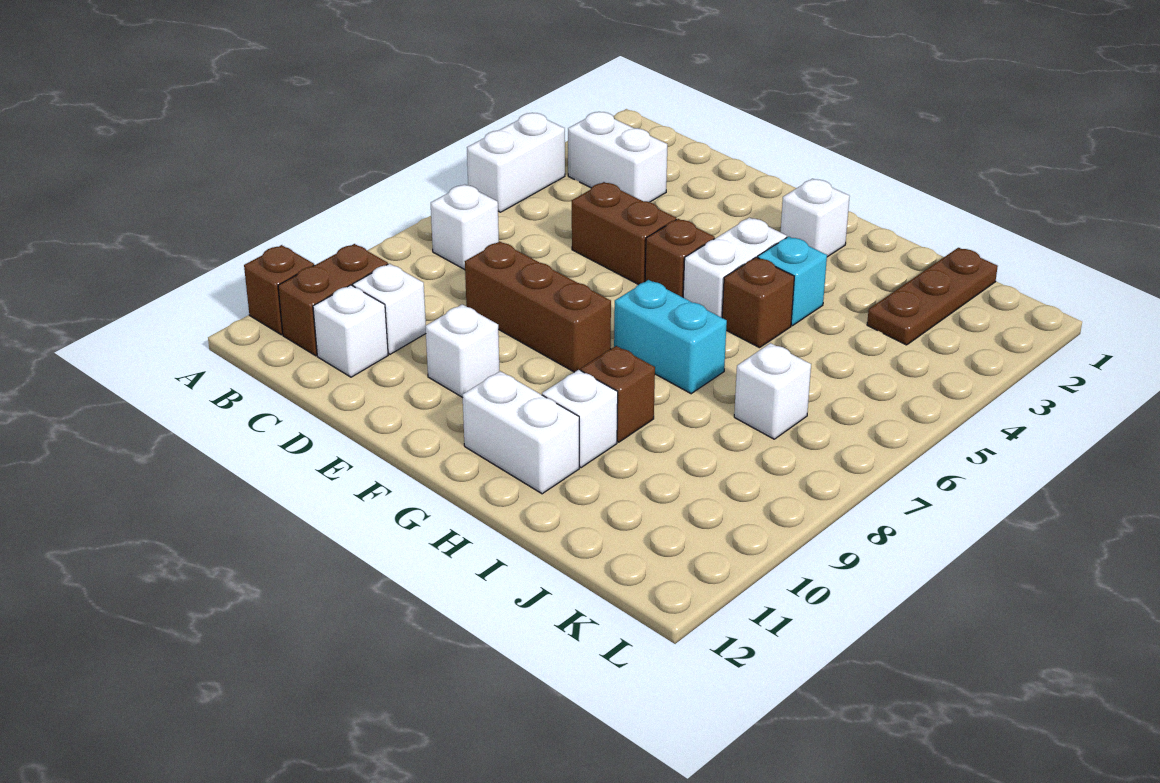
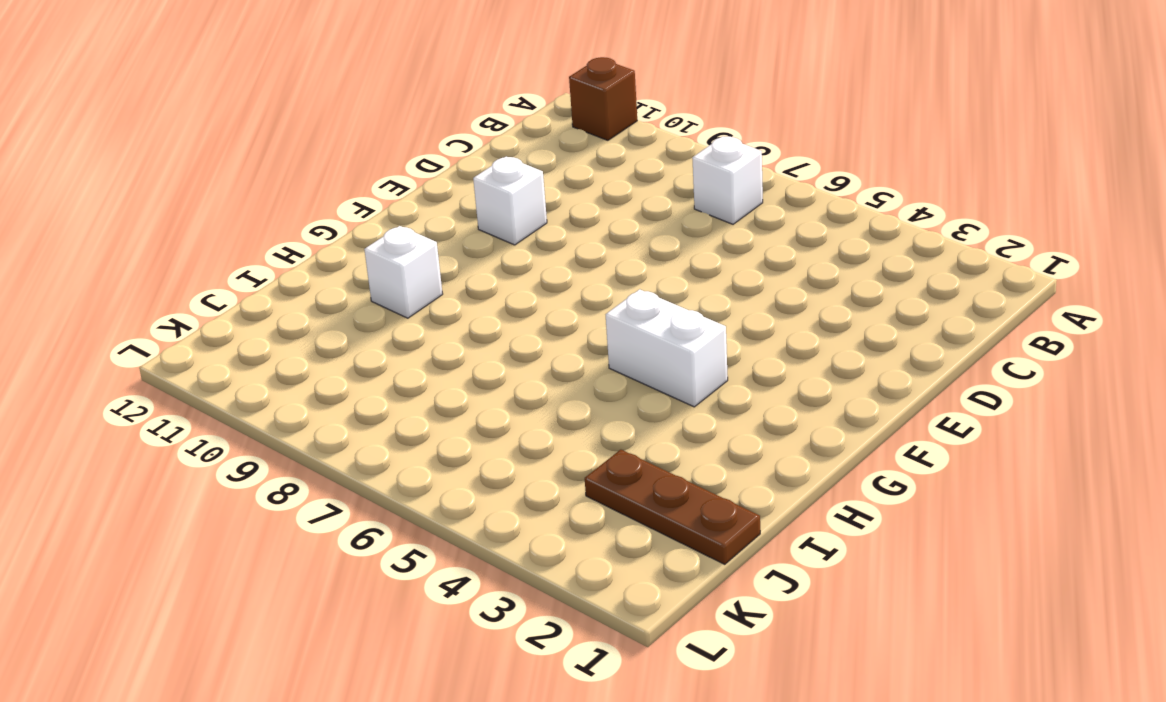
none -> white 1x2 brick [467,113,565,212]
none -> white 1x2 brick [568,112,667,202]
none -> brown 1x2 brick [278,244,388,356]

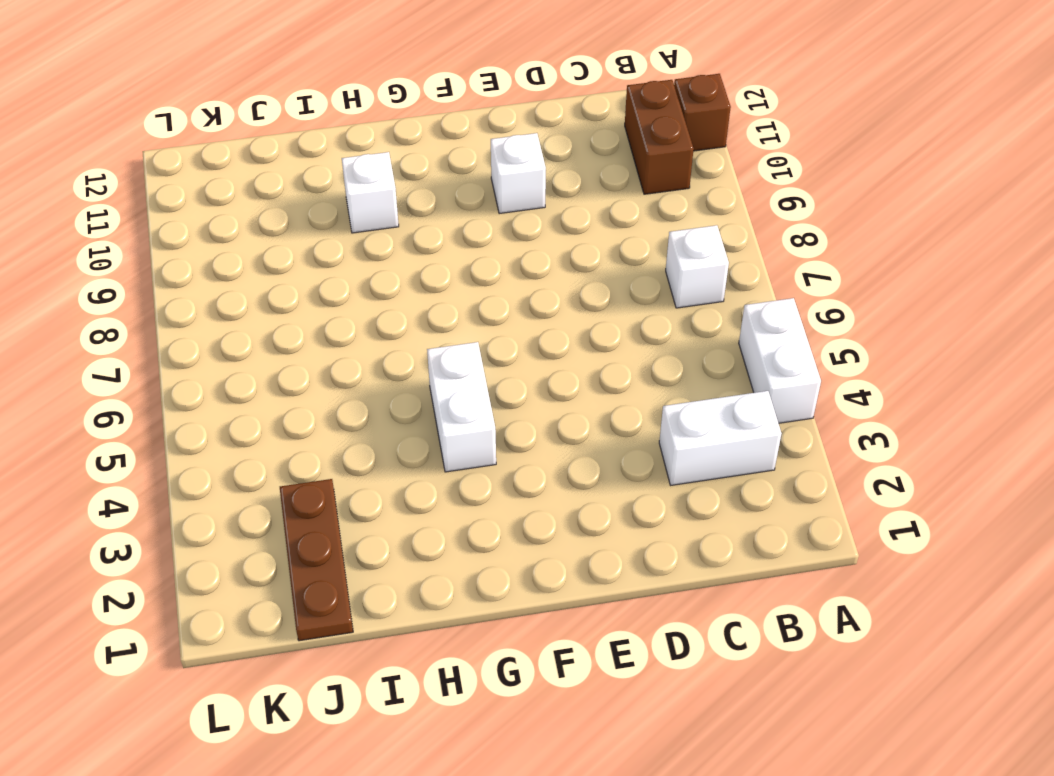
none -> white 1x1 brick [353,264,426,354]
none -> white 1x1 brick [313,285,388,377]
none -> brown 1x2 brick [572,182,676,285]

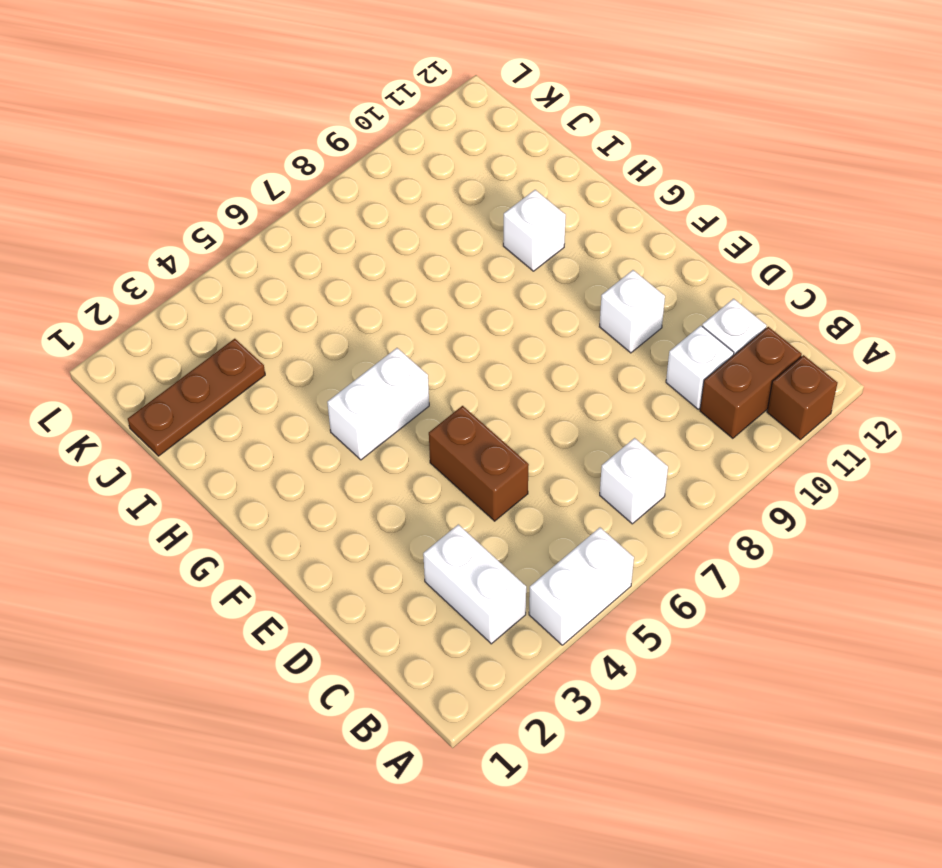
none -> brown 1x3 brick [465,241,611,372]
none -> brown 1x1 brick [645,219,715,297]
none -> white 1x1 brick [781,179,850,257]

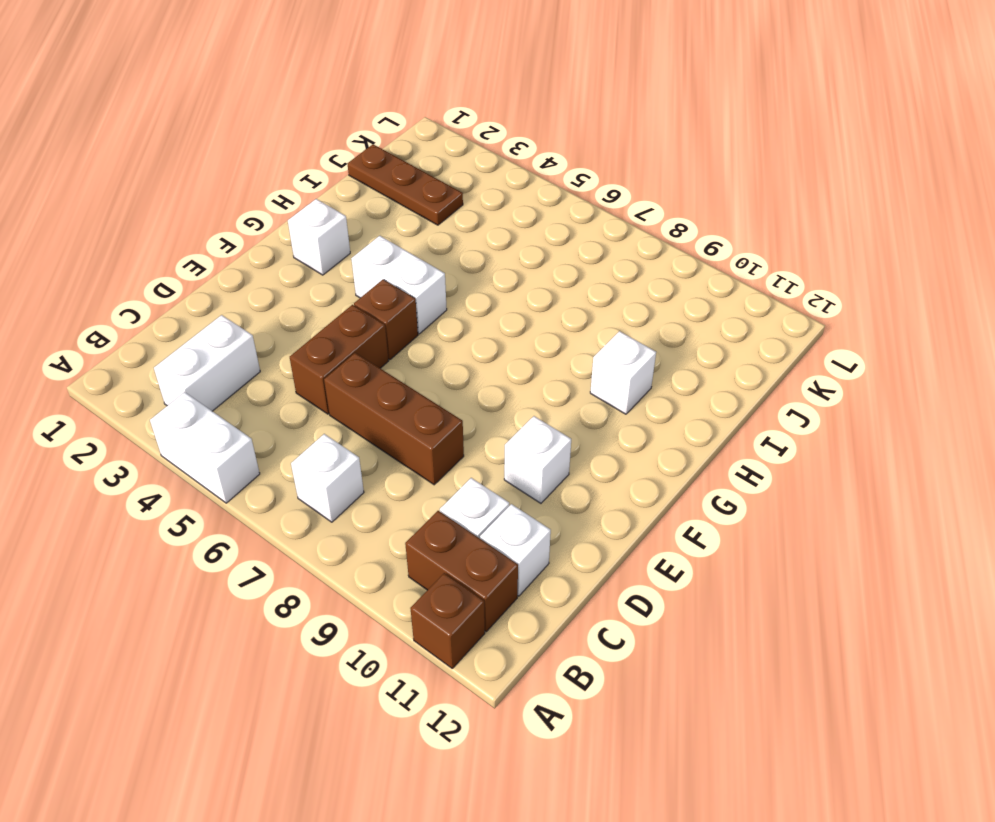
brown 1x3 brick [324,353,464,485] -> brown 1x3 brick turned to [465,241,611,372]
none -> cyan 1x2 brick [614,280,727,394]
none -> white 1x2 brick [463,371,579,494]
none -> cyan 1x1 brick [758,237,827,326]

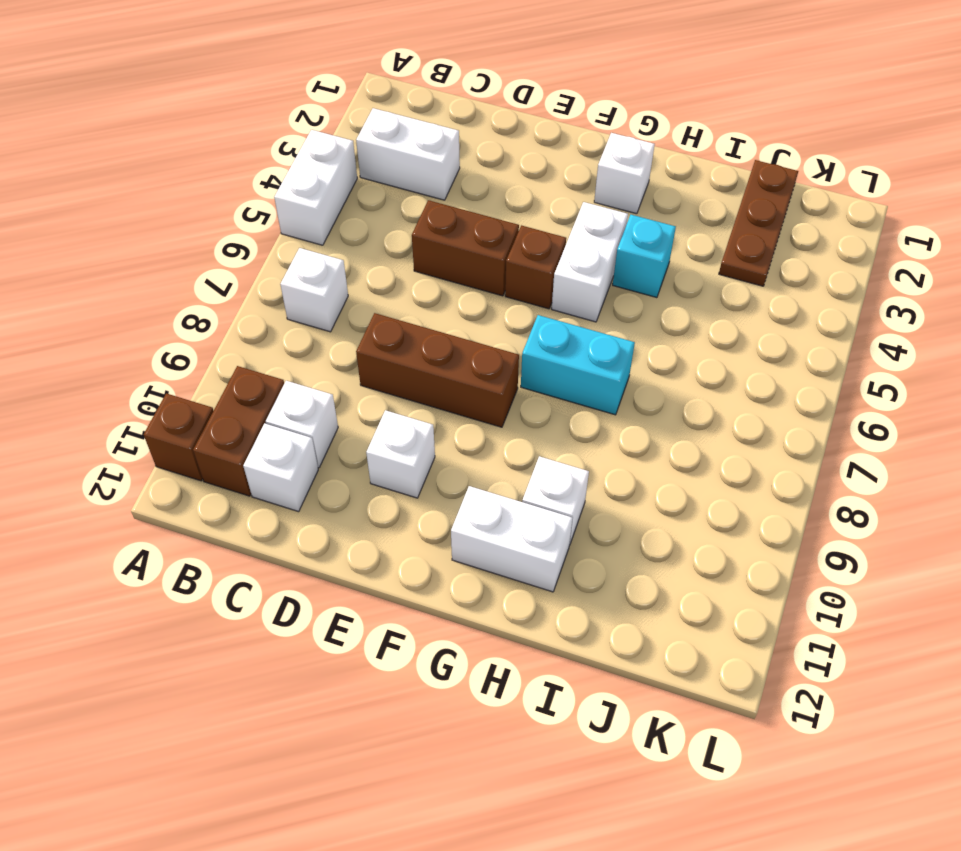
none -> brown 1x1 brick [722,257,794,348]
none -> brown 1x1 brick [581,346,655,442]
none -> white 1x1 brick [734,343,811,439]

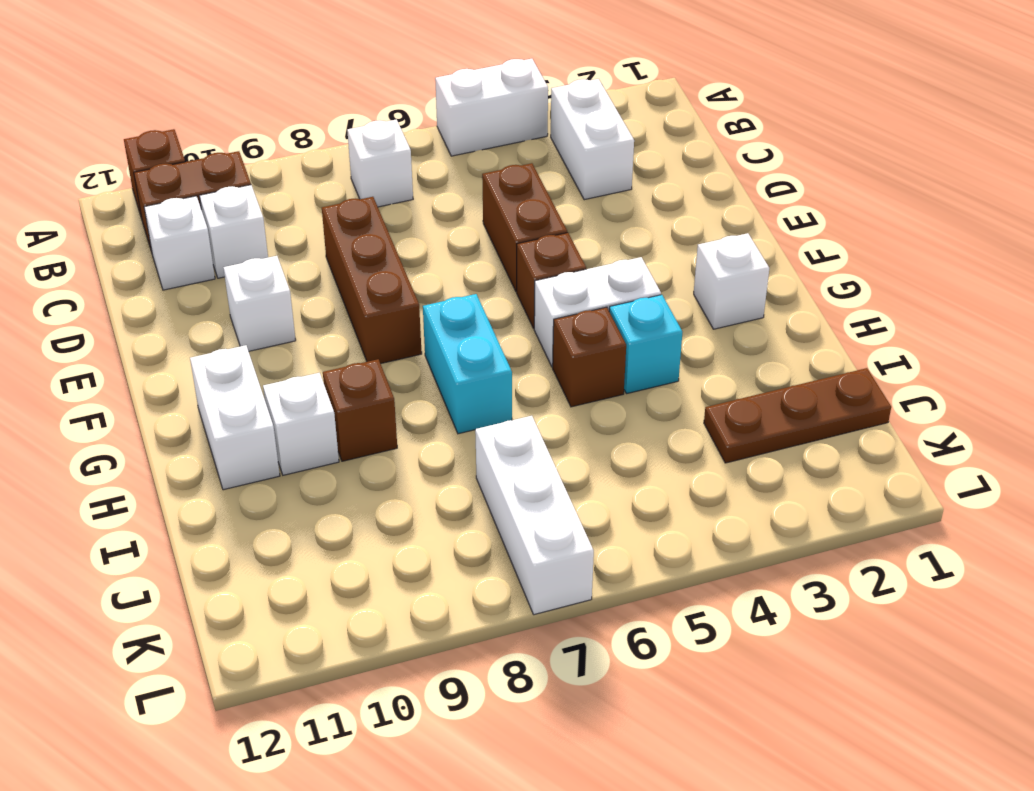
white 1x3 brick [475,416,594,615] -> white 1x1 brick [734,343,811,439]

